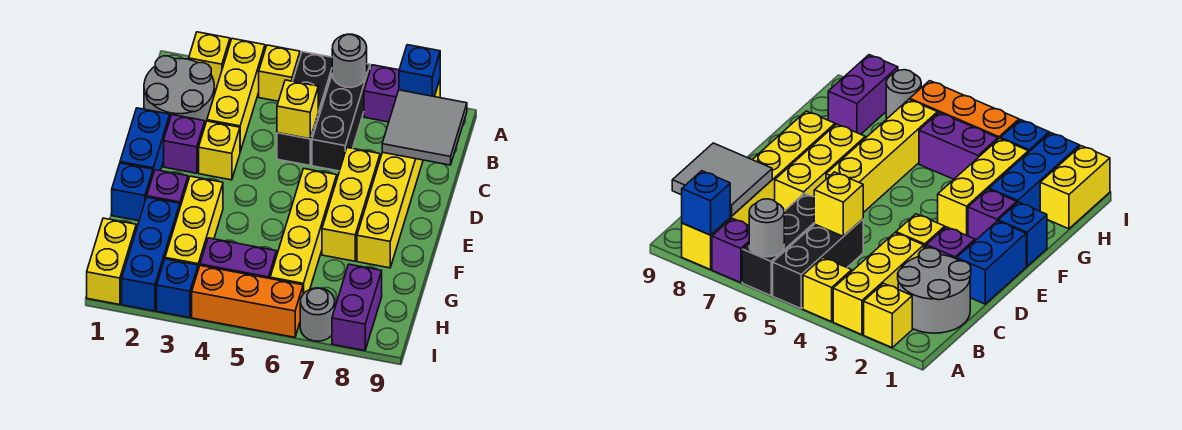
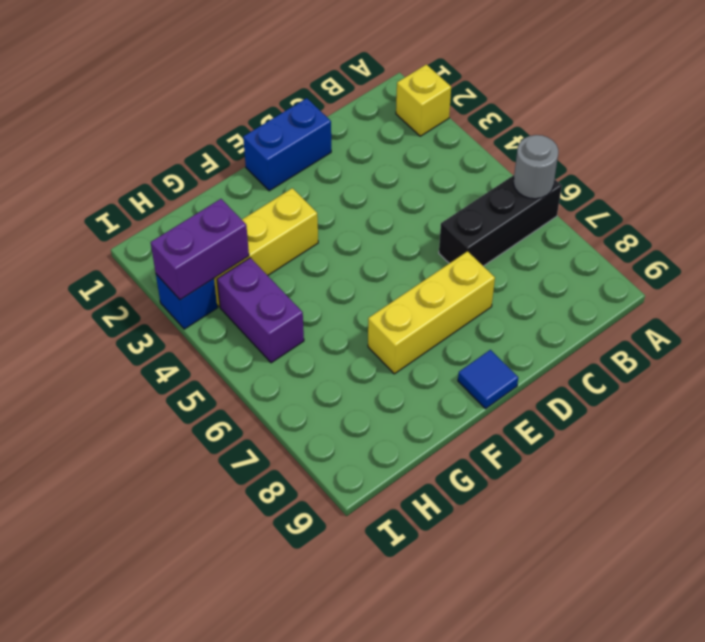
blue 1x1 tile [458,350,518,409] -> none
purple 1x2 brick [151,199,249,300] -> purple 1x2 brick moved to [332,264,382,351]
none -> yellow 1x3 brick [207,39,265,152]
none -> yellow 1x1 brick [259,45,300,101]
none -> black 1x3 brick [277,52,332,165]

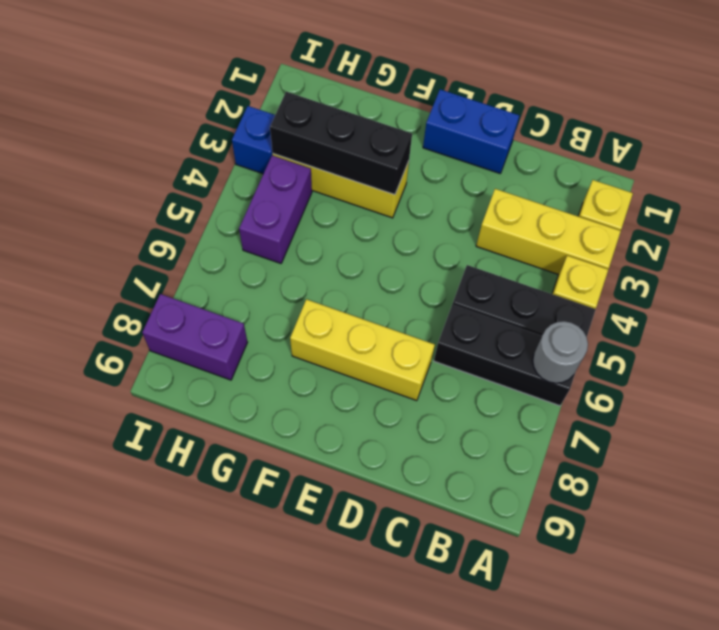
black 1x3 brick [270,92,412,195] -> none
none -> purple 1x1 brick [364,65,399,122]
none -> yellow 1x6 brick [357,80,440,268]
none -> grey 2x2 round brick [144,56,214,124]

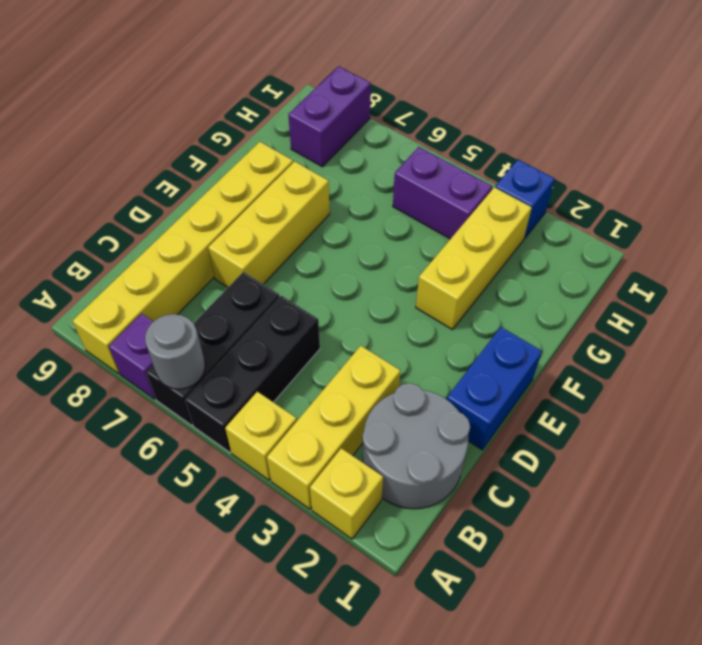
none -> purple 1x1 brick [164,115,205,173]
none -> yellow 1x1 brick [199,121,240,180]
none -> yellow 1x4 brick [270,169,337,294]

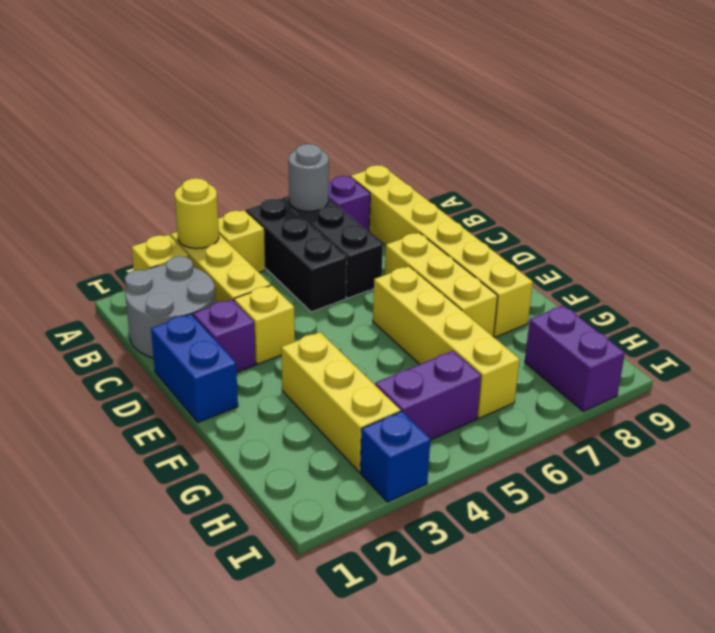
yellow 1x1 round brick [175,178,219,249] -> none
none -> blue 1x1 brick [112,163,153,221]
none -> purple 1x1 brick [147,170,188,207]
none -> blue 1x3 brick [122,197,180,311]

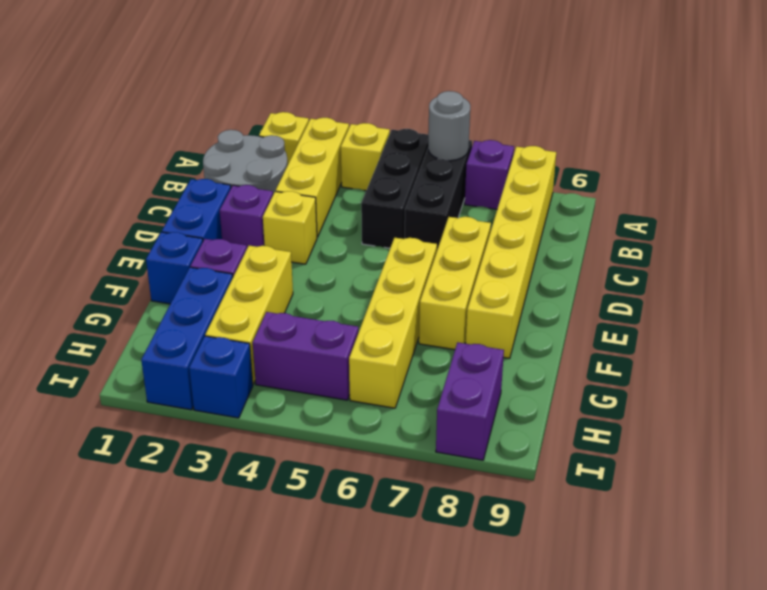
none -> yellow 1x2 brick [87,218,136,305]
none -> orange 1x3 brick [192,266,303,337]
none -> grey 1x1 round brick [300,288,335,341]

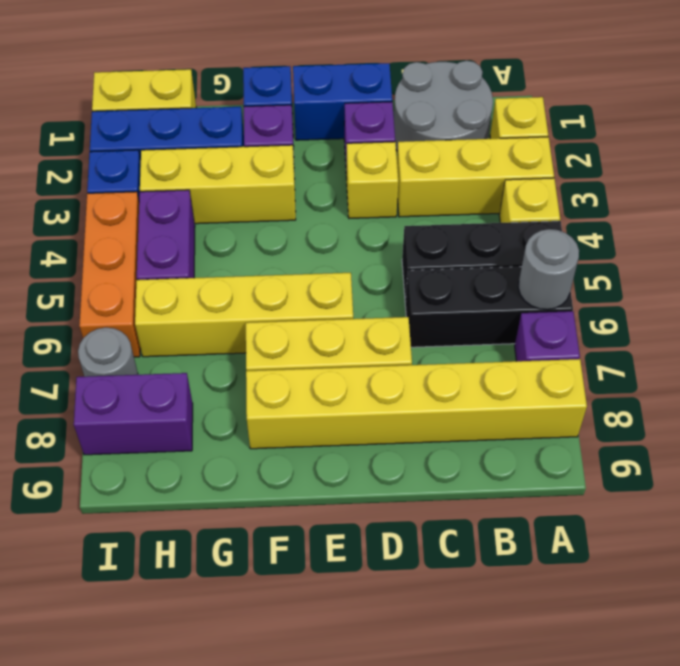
none -> blue 1x1 brick [399,45,440,97]
none -> grey 2x2 tile [382,90,467,165]
none -> yellow 1x1 brick [277,80,318,139]

